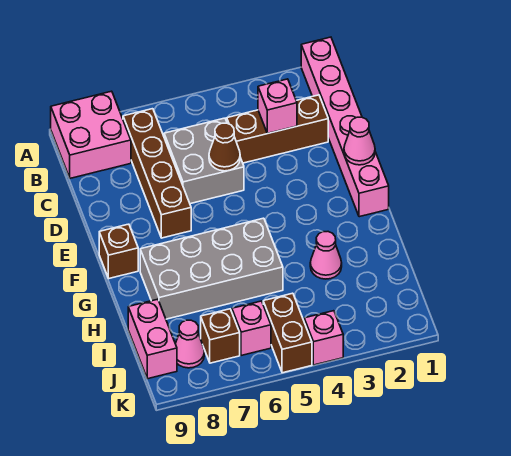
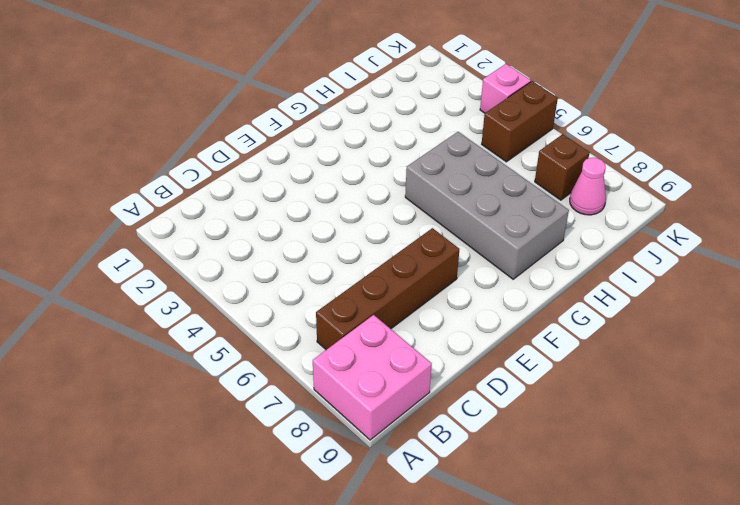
none -> pink 1x6 brick [301,37,389,217]
none -> brown 1x3 brick [227,95,328,163]
none -> grey 2x2 brick [164,118,244,204]

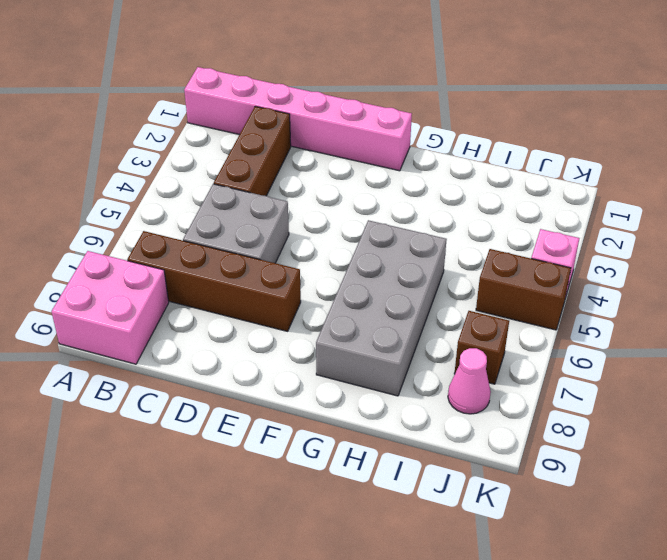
none -> brown 1x1 brick [99,224,138,278]
none -> pink 1x1 cone [310,232,342,279]
none -> pink 1x2 brick [128,299,177,379]

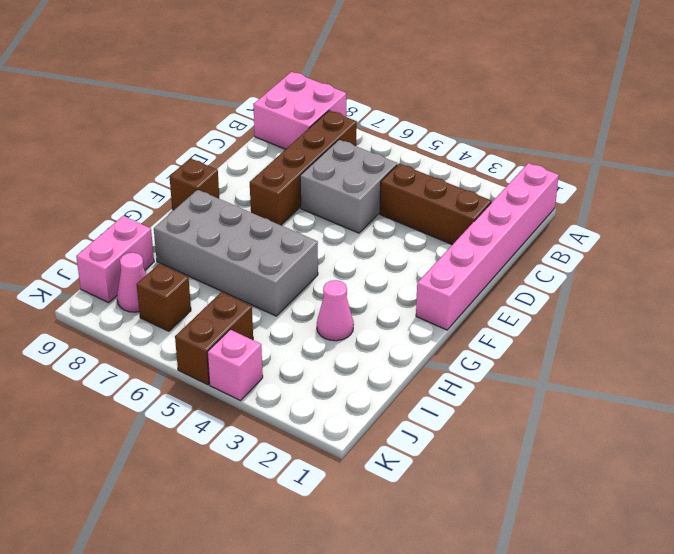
none -> pink 1x1 brick [232,301,271,356]
none -> pink 1x1 brick [258,79,297,133]
none -> brown 1x1 cone [209,123,240,171]

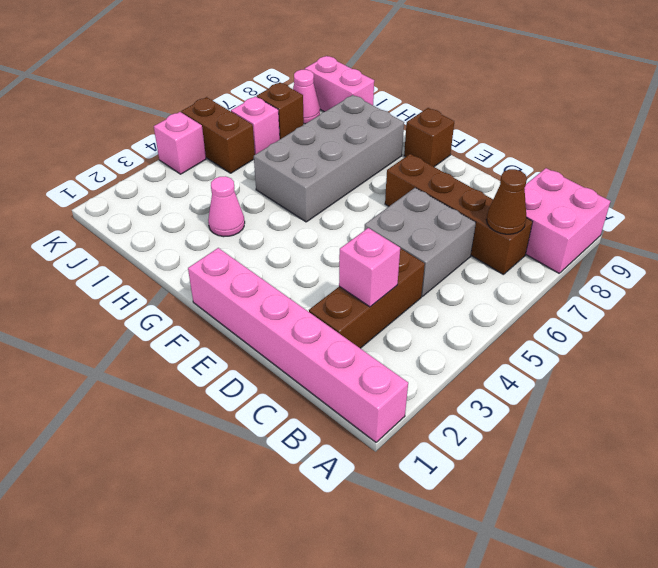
brown 1x1 cone [486,169,527,234] -> brown 1x1 cone moved to [209,123,240,171]
none -> pink 1x1 cone [344,117,375,165]

